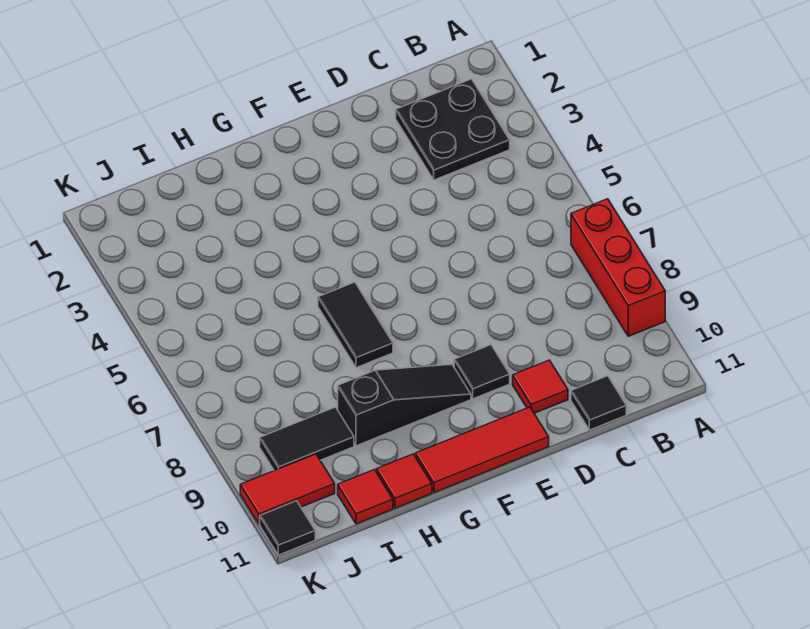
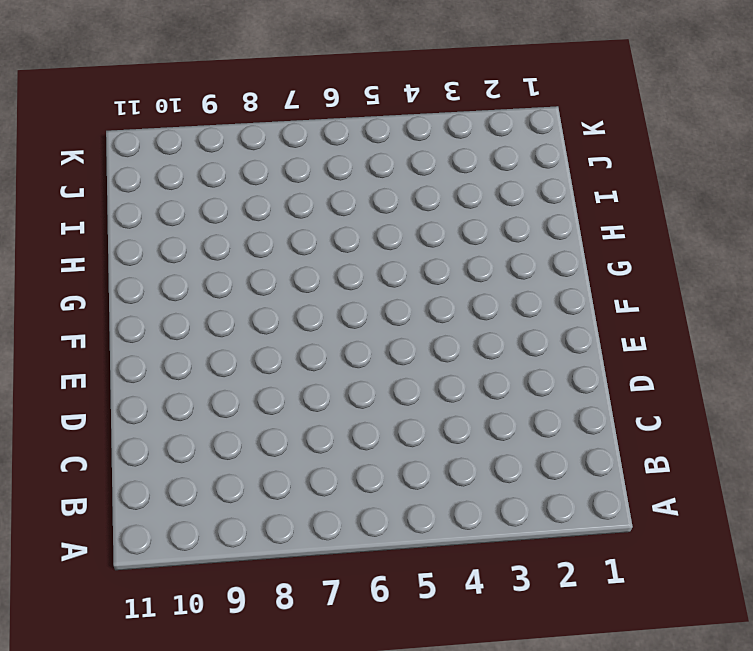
none -> red 1x3 brick [571,199,665,336]
none -> black 2x2 plate [396,79,510,180]
none -> black 1x1 tile [571,376,626,430]

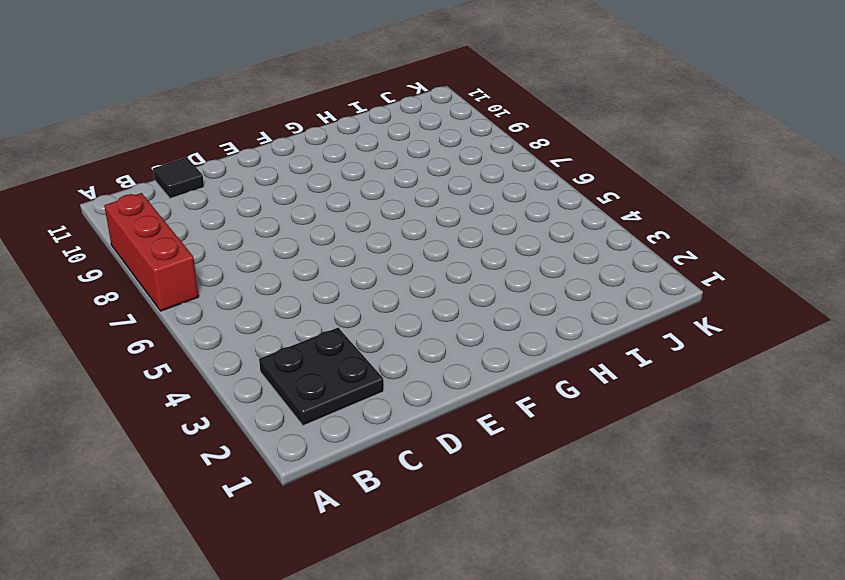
none -> red 1x1 tile [513,360,568,413]
none -> black 1x1 tile [454,345,510,399]
none -> red 1x3 tile [415,407,549,493]

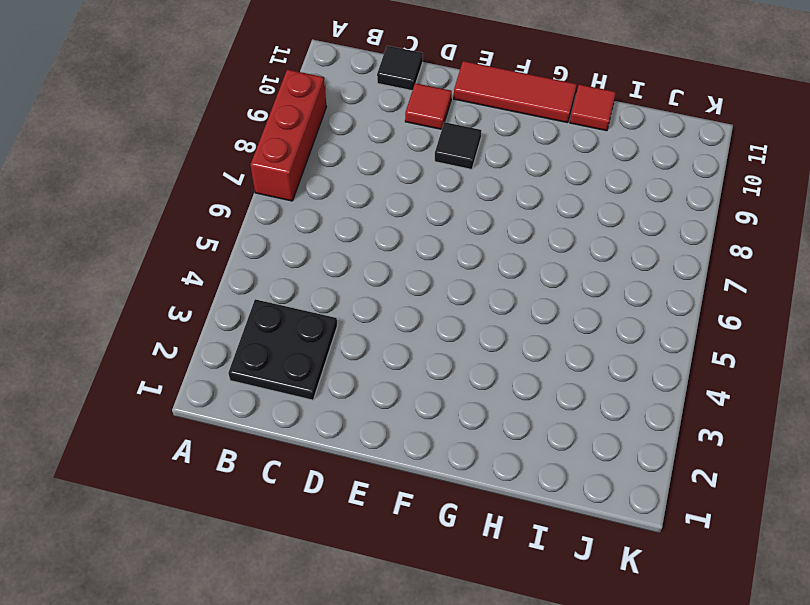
none -> black 1x3 slope [338,364,471,446]
none -> black 1x2 tile [318,282,393,368]
none -> black 1x2 tile [260,407,354,471]

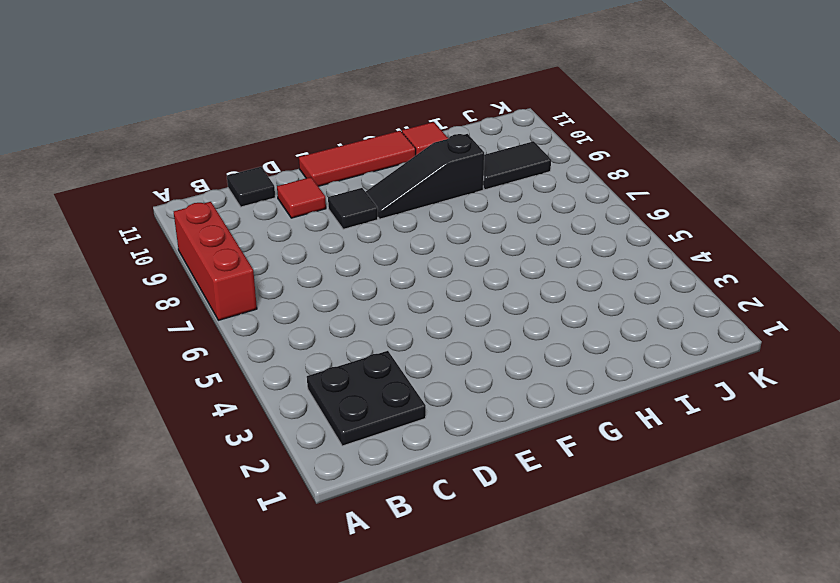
none -> black 1x2 tile [318,282,393,368]
none -> red 1x1 tile [338,470,393,524]
none -> red 1x2 tile [240,454,335,524]

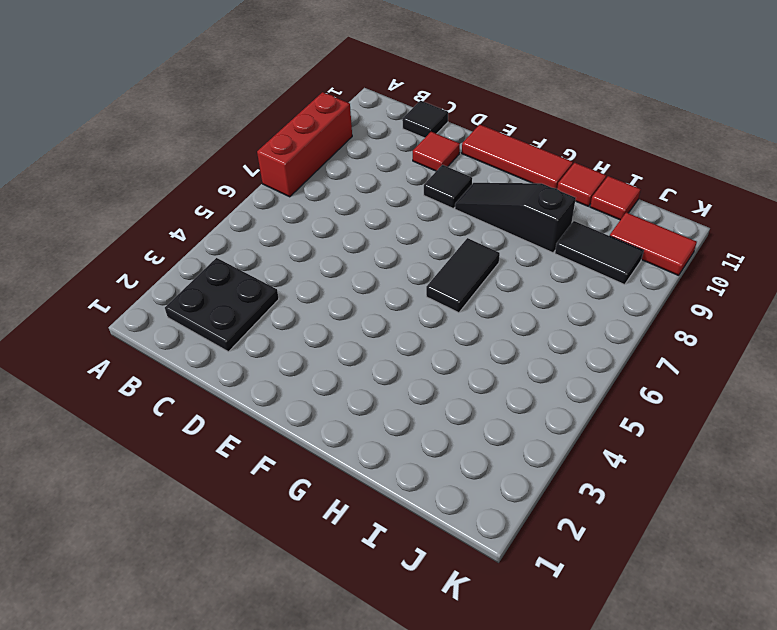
none -> black 1x1 tile [260,501,315,555]

